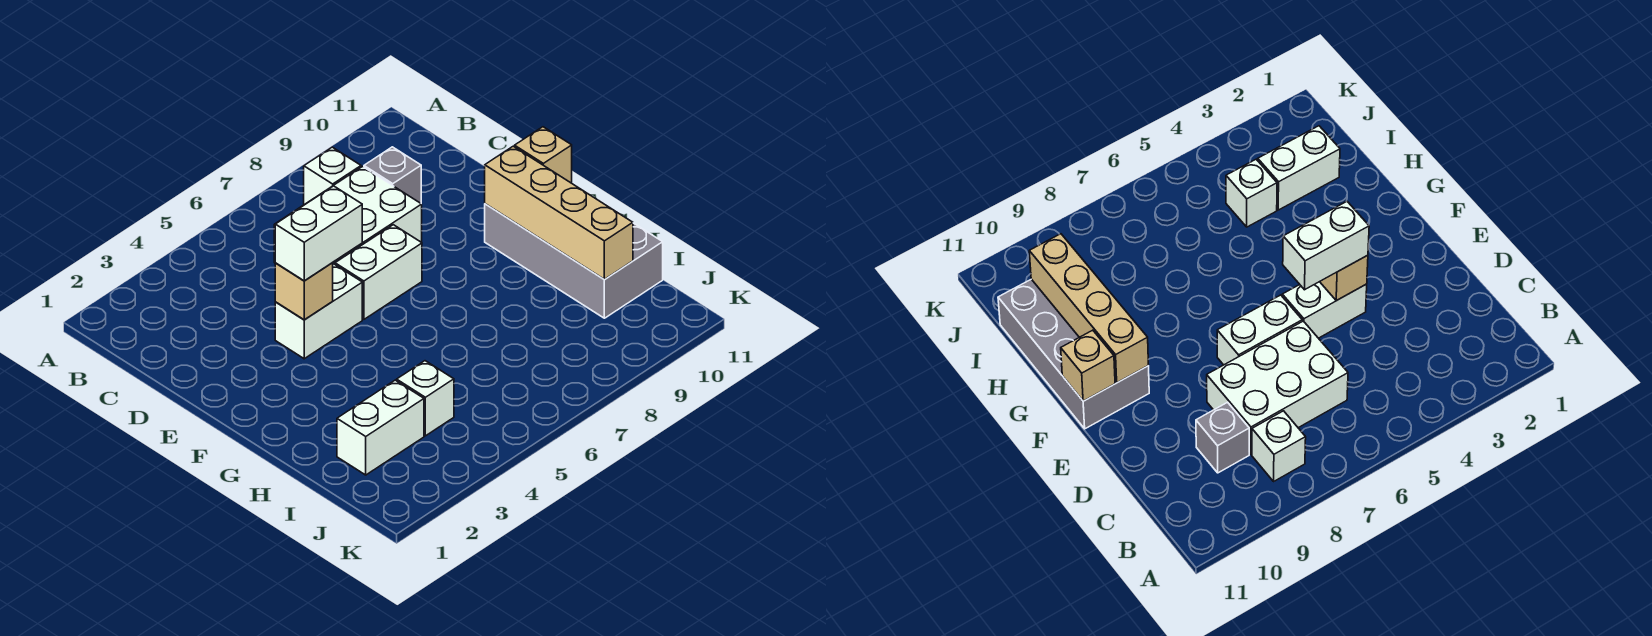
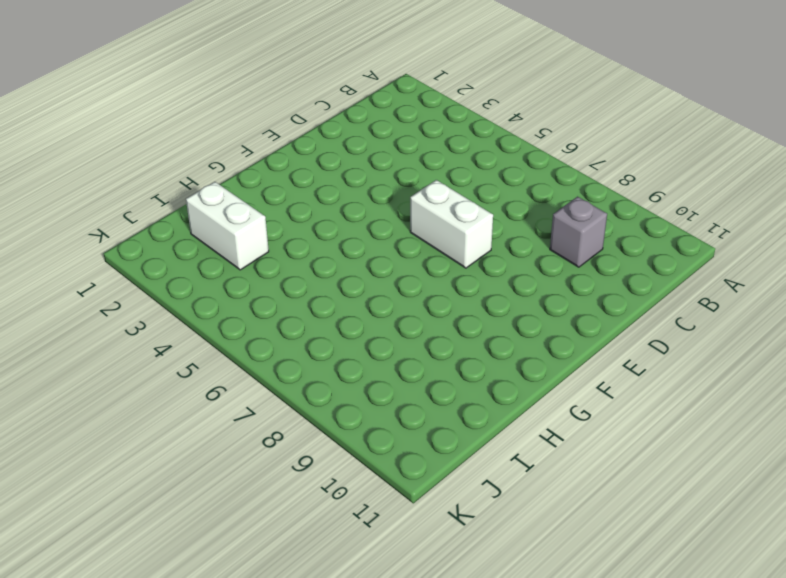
none -> white 1x1 brick [304,147,361,205]
none -> white 2x3 brick [274,167,422,264]
none -> white 1x2 brick [275,264,362,359]

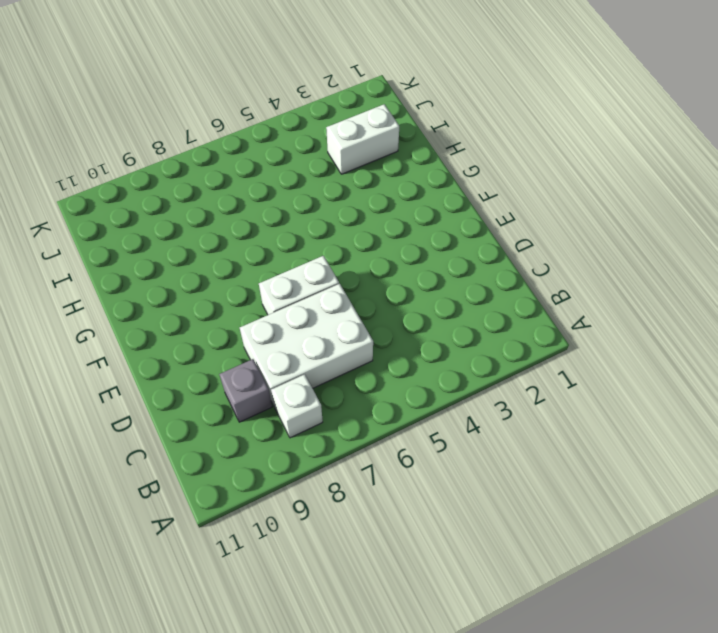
none -> white 1x2 brick [275,264,362,359]
none -> grey 2x4 brick [485,204,663,318]
none -> white 1x1 brick [397,361,454,436]

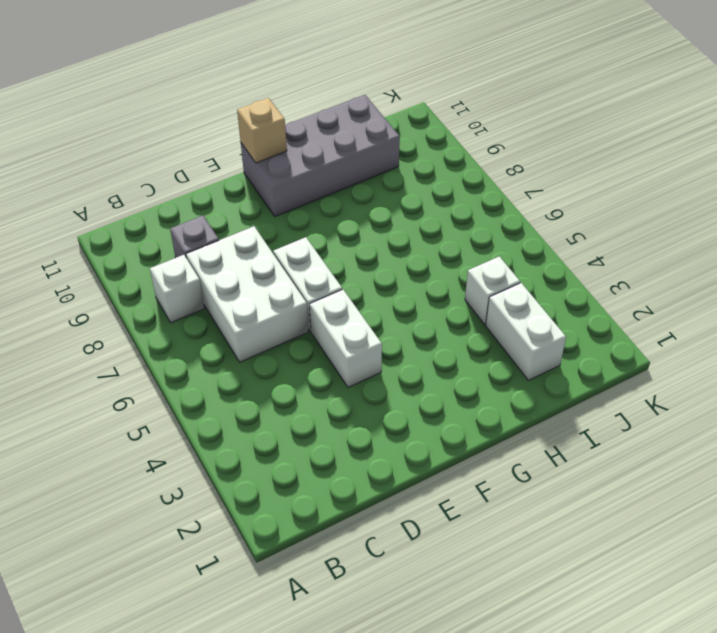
none -> tan 1x1 brick [275,263,333,320]
none -> tan 1x4 brick [485,146,633,280]
none -> white 1x2 brick [275,186,362,281]

